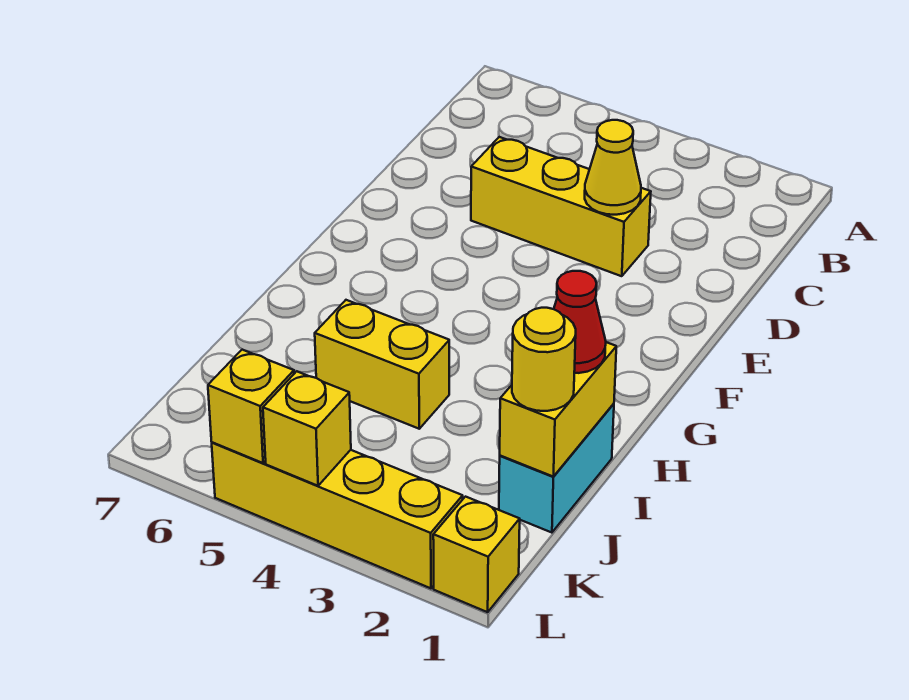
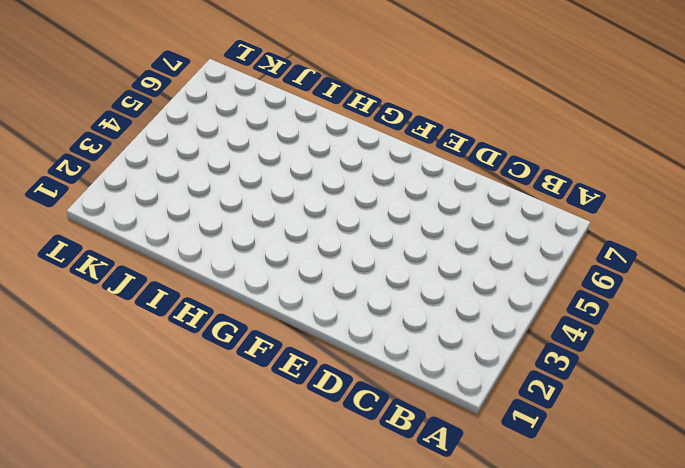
none -> yellow 1x3 brick [471,137,651,276]
none -> cyan 1x2 brick [499,404,614,533]

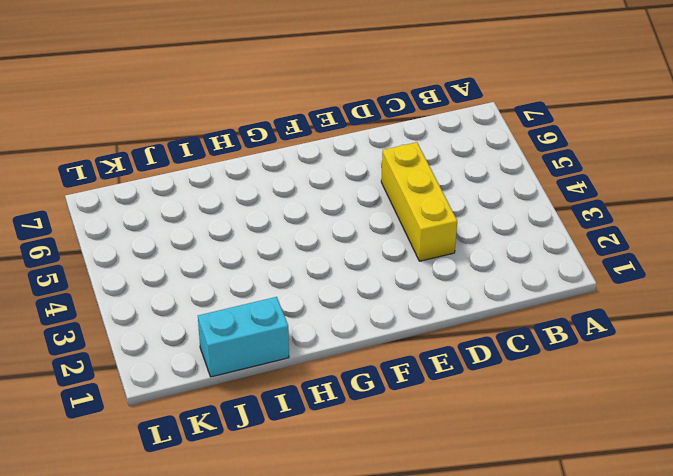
none -> yellow 1x2 brick [315,300,449,429]
none -> yellow 1x1 brick [433,497,520,612]

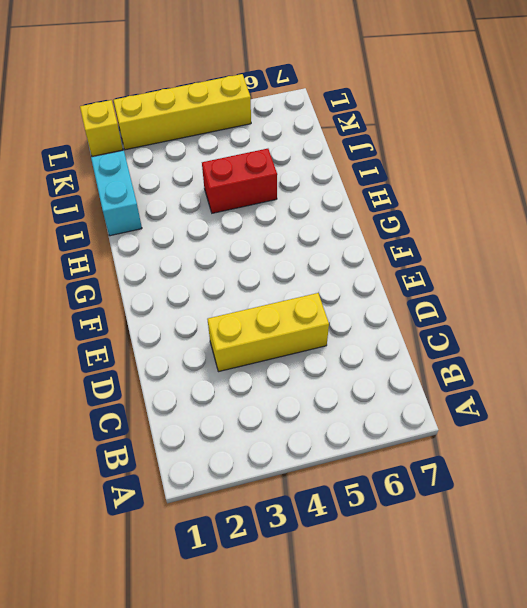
red 1x2 brick [202,149,277,213] -> yellow 1x2 brick [315,300,449,429]
none -> yellow 1x1 cone [585,120,641,215]
none -> yellow 1x2 brick [500,342,616,476]

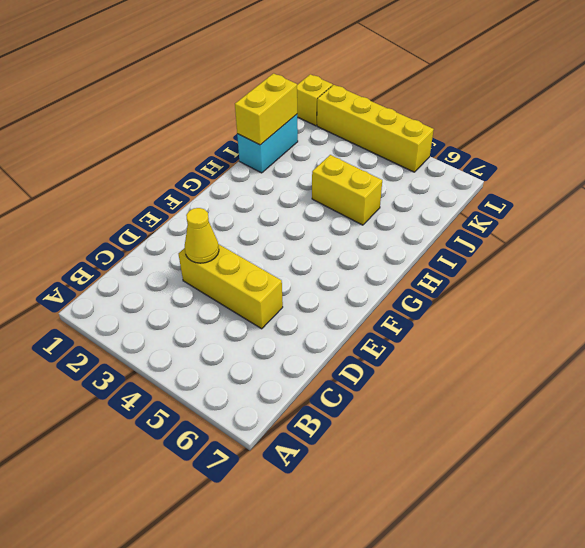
none -> yellow 1x1 brick [263,371,351,486]
none -> yellow 1x1 brick [208,350,294,463]

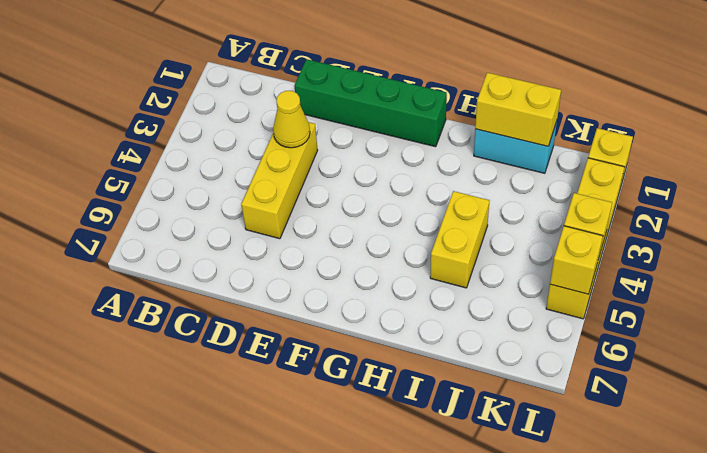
green 1x4 brick [295,59,447,147] -> none
none -> red 1x1 cone [554,271,606,373]
none -> yellow 1x1 round brick [512,308,576,411]

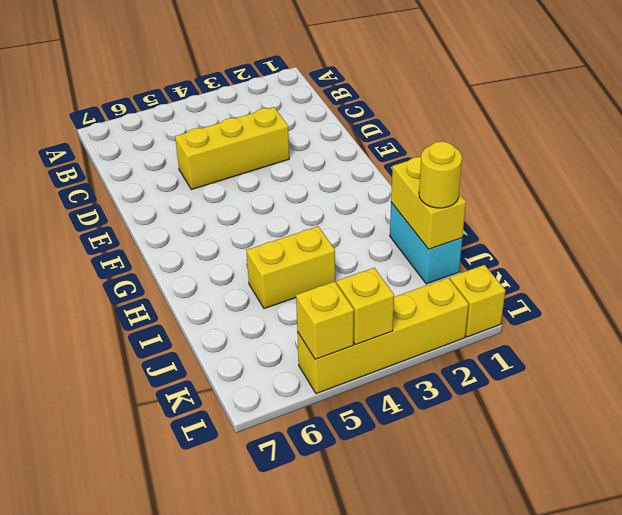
none -> yellow 1x1 cone [585,120,641,215]
none -> red 1x1 cone [554,271,606,373]

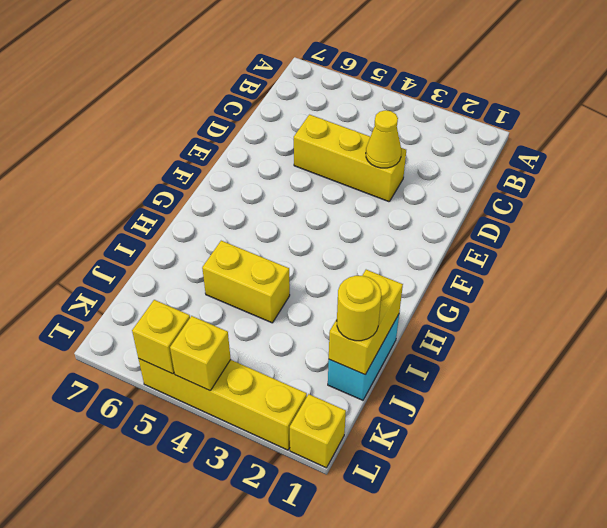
none -> red 1x1 cone [554,271,606,373]

